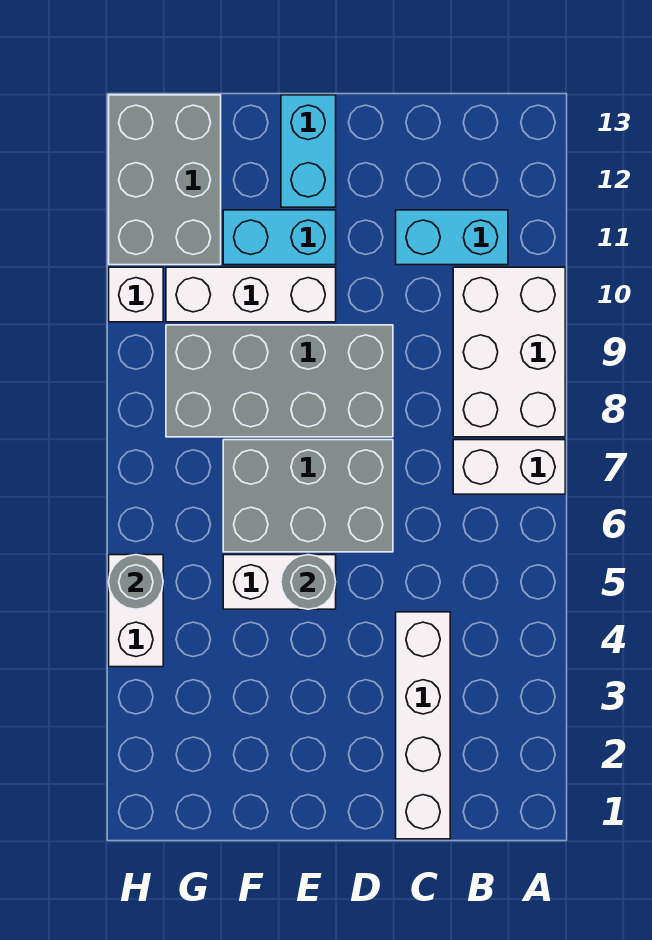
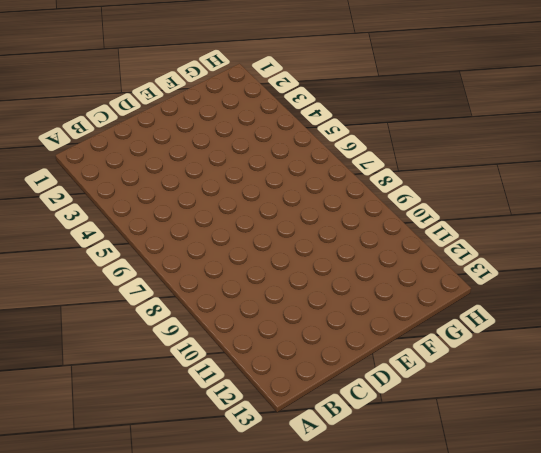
none -> white 1x2 brick [453,440,565,494]
none -> white 2x3 brick [453,267,565,437]
none -> cyan 1x2 brick [396,210,508,265]

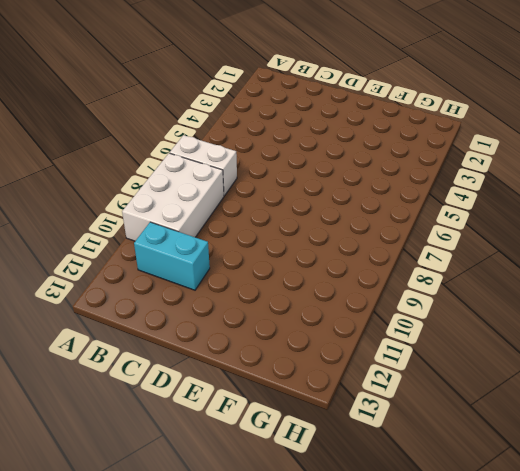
none -> white 1x4 brick [396,612,450,839]
none -> grey 2x3 brick [223,440,393,552]
none -> grey 2x4 brick [166,325,393,437]

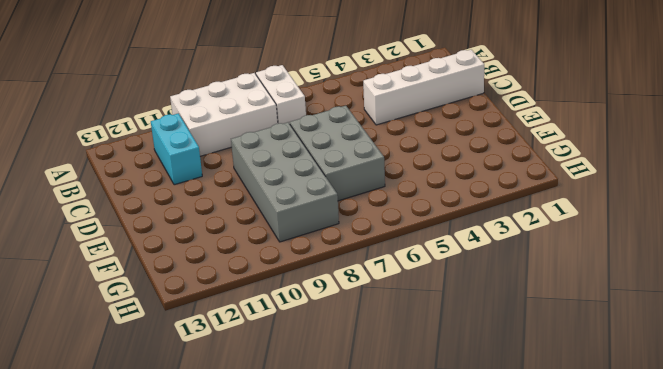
none -> white 1x2 brick [223,555,336,609]
none -> white 1x3 brick [166,267,336,322]
none -> cyan 1x2 brick [223,210,336,265]

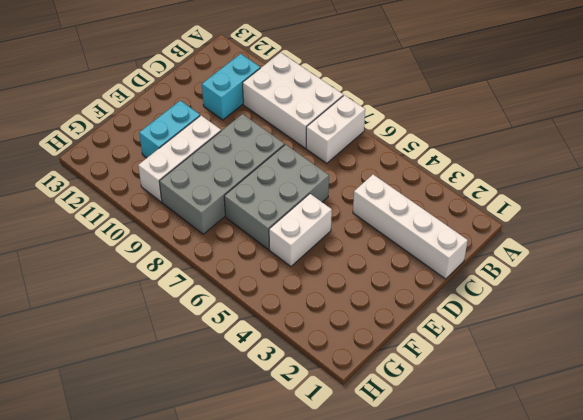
none -> cyan 1x2 brick [281,95,336,207]
none -> grey 2x3 brick [109,95,221,265]
none -> white 1x2 brick [109,555,163,667]

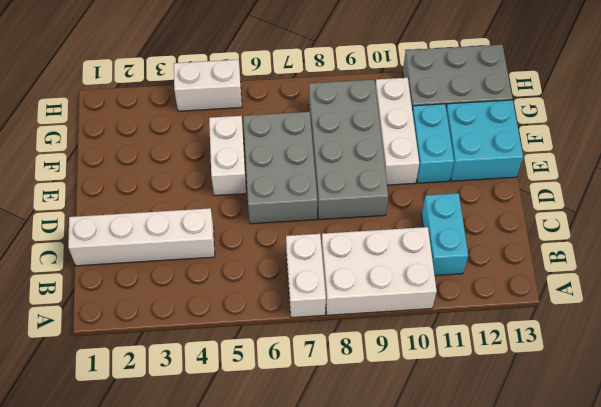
cyan 2x2 brick [446,100,523,181] -> cyan 1x2 brick [281,95,336,207]
none -> white 1x1 brick [109,267,163,322]
none -> grey 1x1 round brick [281,555,336,609]
none -> grey 1x1 round brick [109,555,163,609]

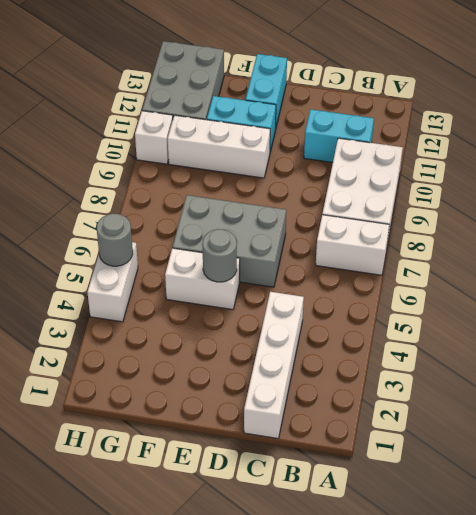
none -> grey 2x4 brick [166,325,393,437]

